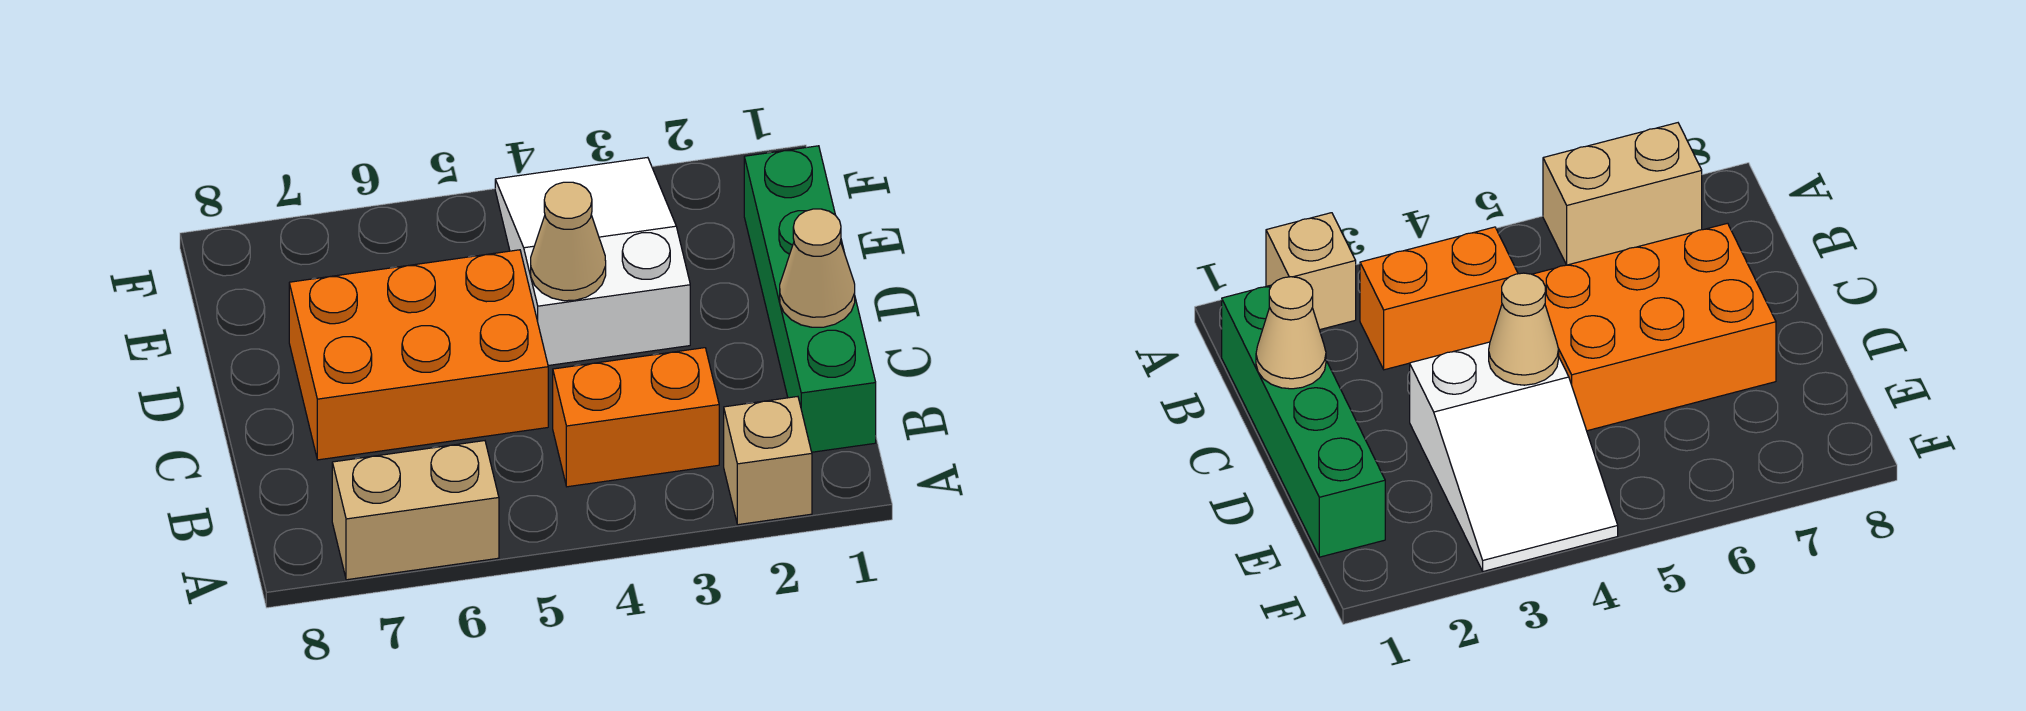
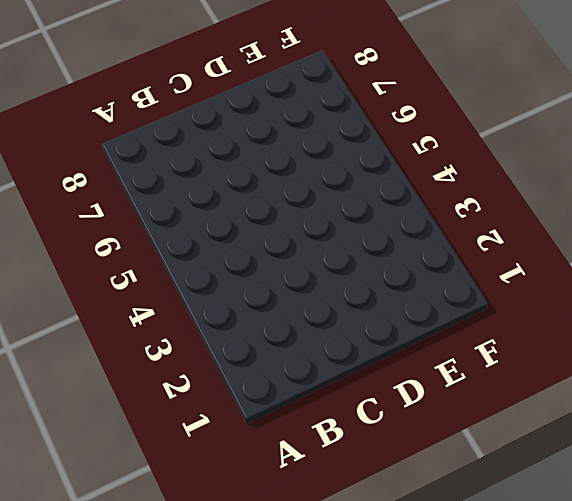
none -> tan 1x1 brick [724,397,812,525]
none -> tan 1x2 brick [332,441,499,580]

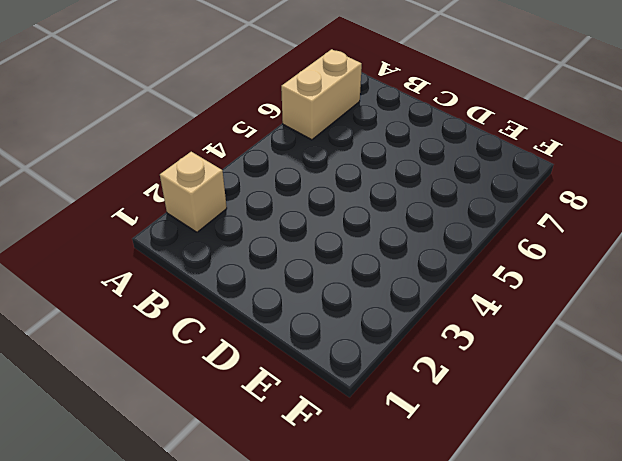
none -> green 1x4 brick [744,146,876,452]
none -> orange 1x2 brick [553,348,719,487]

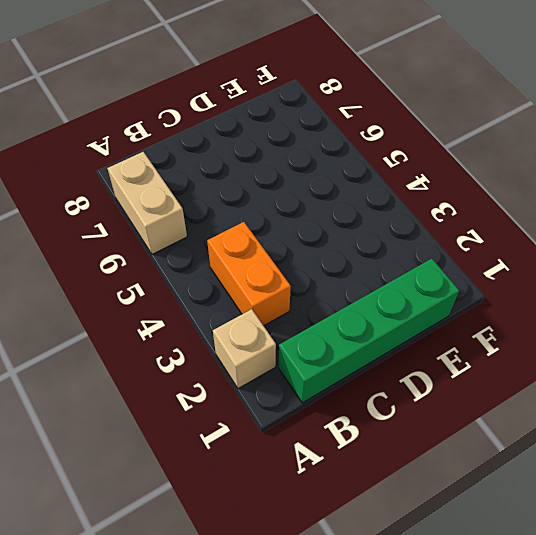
none -> orange 2x3 brick [289,250,548,460]
none -> white 2x3 slope [495,157,690,366]

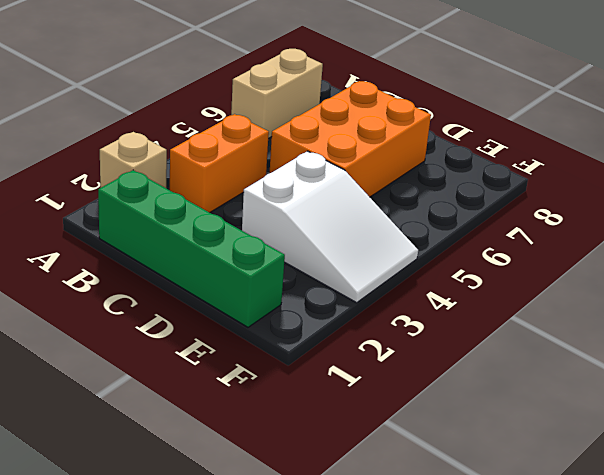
none -> tan 1x1 cone [780,209,855,327]
none -> tan 1x1 cone [531,182,606,301]

